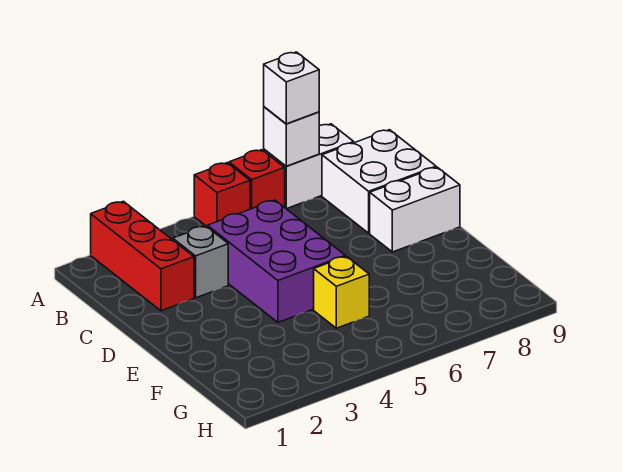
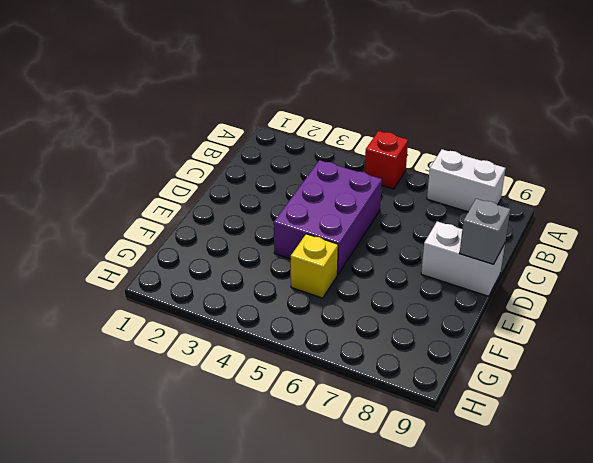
grey 1x1 brick [460,199,510,264] -> grey 1x1 brick moved to [173,226,228,298]
none -> red 1x3 brick [91,201,194,311]
none -> red 1x1 brick [229,150,285,209]

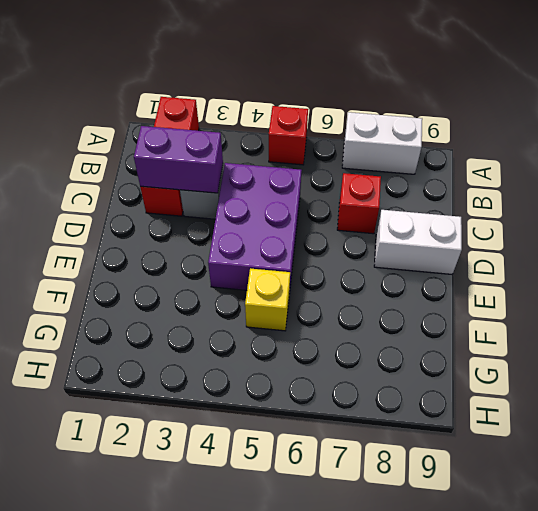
purple 1x2 brick [134,126,223,193] -> none
red 1x1 brick [337,173,381,234] -> red 1x1 brick moved to [229,150,285,209]
none -> white 2x2 brick [322,130,436,233]
none -> white 1x1 brick [264,107,319,166]

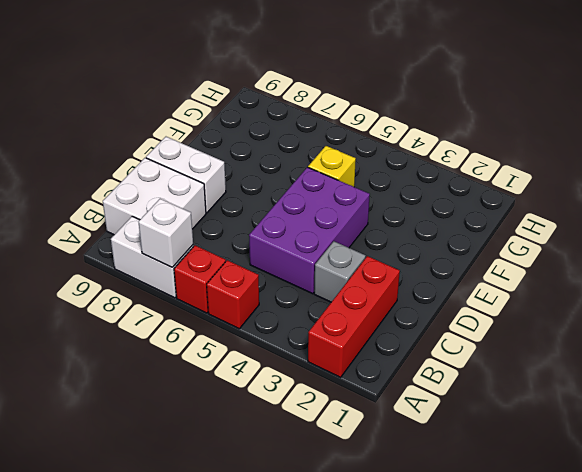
none -> white 1x1 brick [264,52,319,124]

